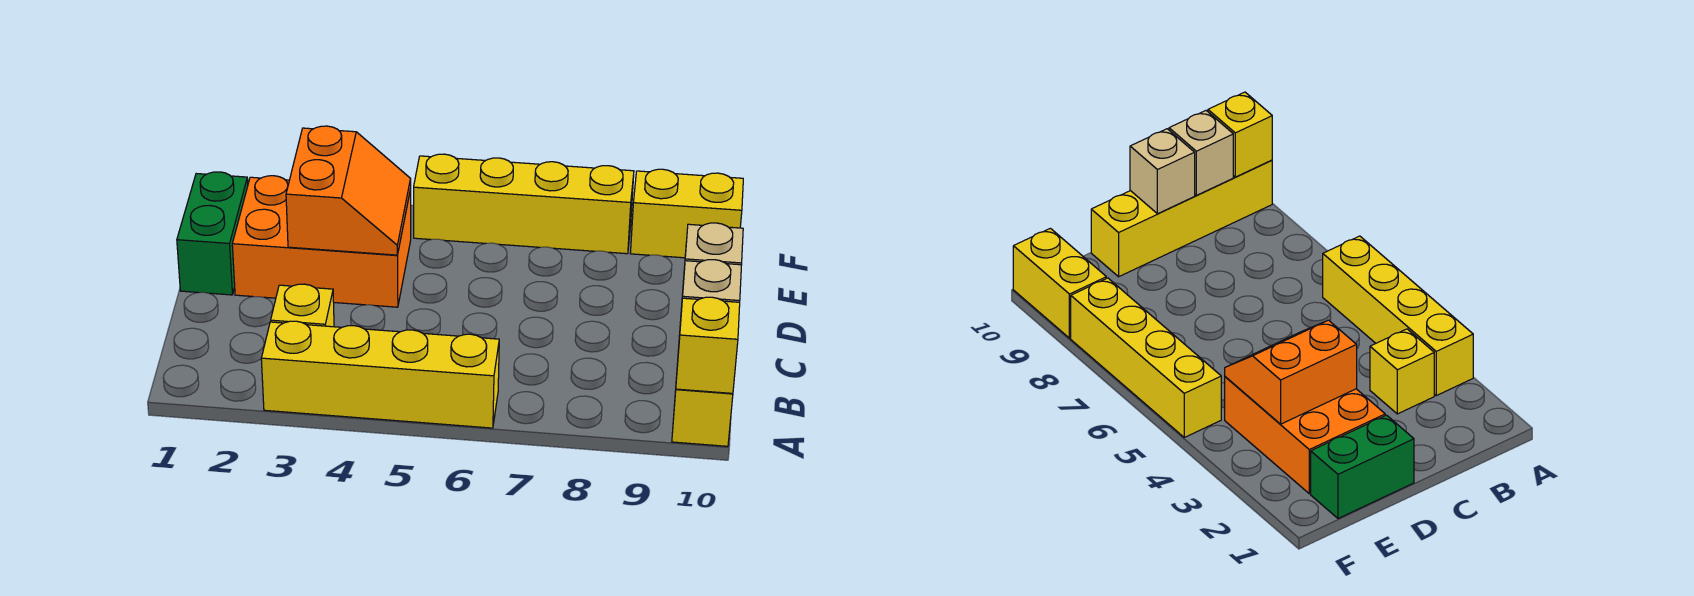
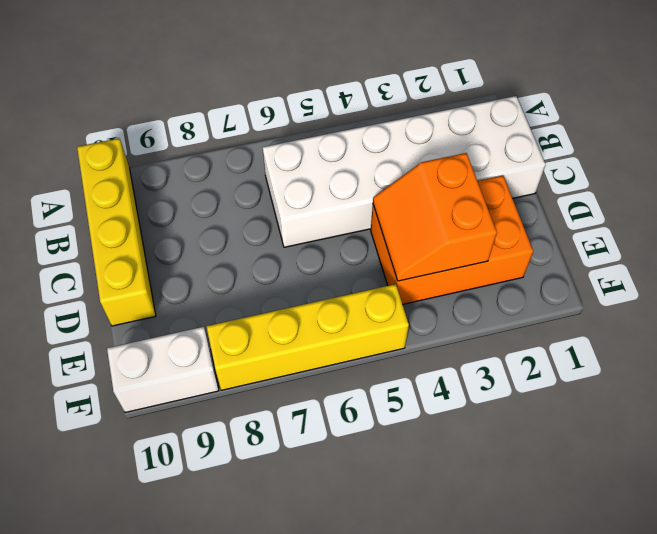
white 2x6 brick [263,96,546,247] -> yellow 1x1 brick [271,284,334,327]
white 1x2 brick [107,327,219,413] -> yellow 1x2 brick [630,169,743,258]
none -> yellow 1x4 brick [261,321,499,428]
none -> green 1x2 brick [177,172,248,295]

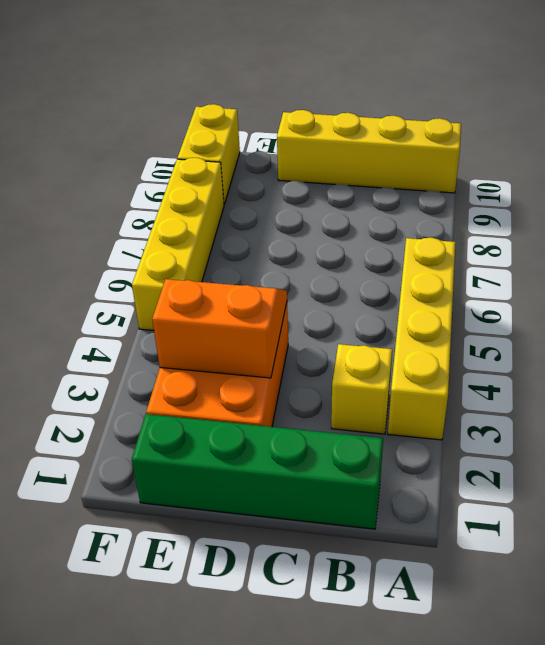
green 1x4 brick [132,414,383,529] -> green 1x2 brick [177,172,248,295]
none -> yellow 1x1 brick [676,297,740,393]
none -> tan 1x1 brick [681,260,741,311]

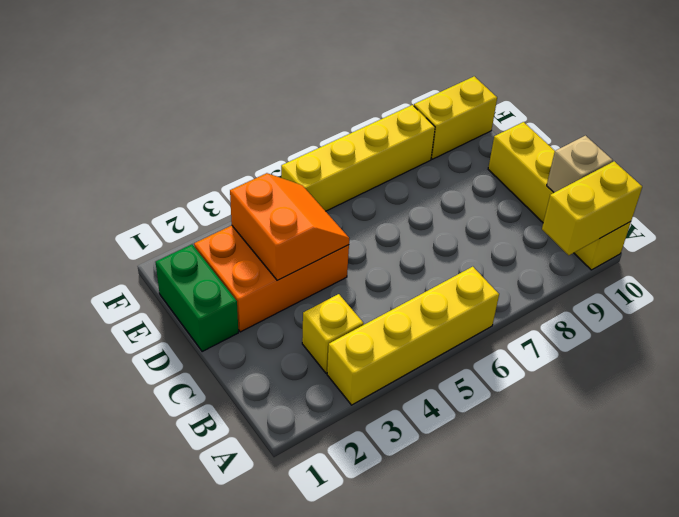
yellow 1x2 brick [542,161,642,255] -> yellow 1x1 brick [676,297,740,393]
none -> tan 1x1 brick [683,223,743,283]

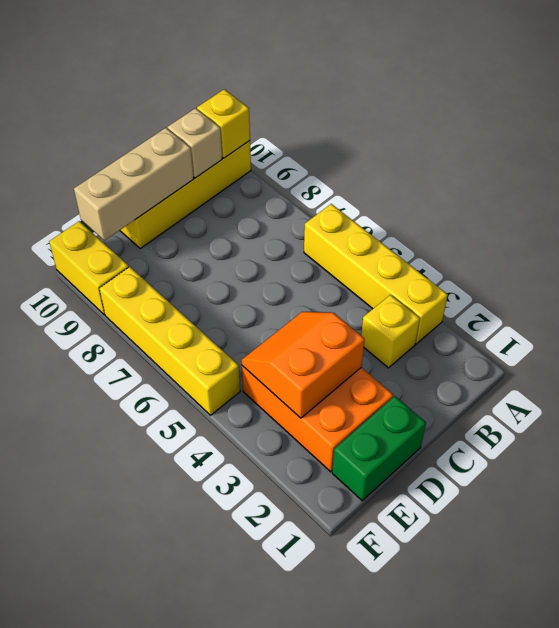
tan 1x3 brick [74,128,194,241] -> tan 1x1 brick [683,223,743,283]

